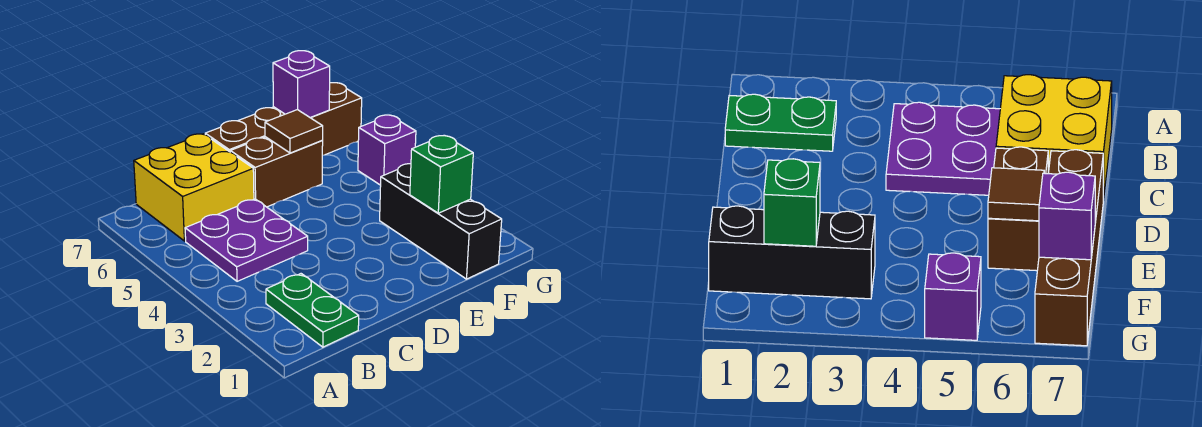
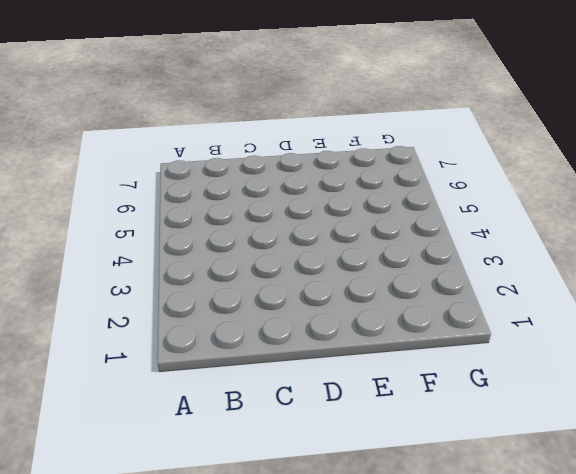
none -> green 1x2 plate [266,274,359,347]
none -> purple 2x2 plate [185,199,308,281]

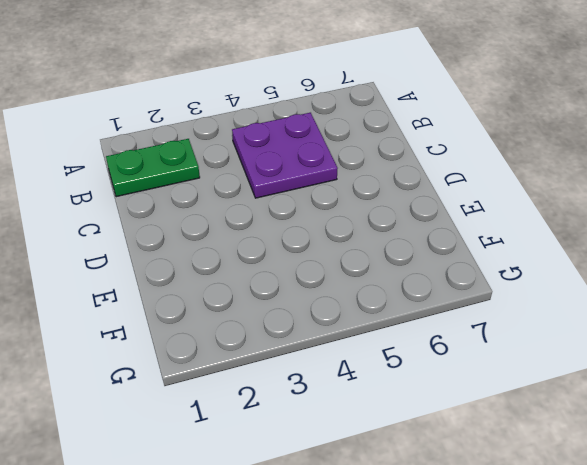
none -> yellow 2x2 brick [134,134,254,241]
none -> brown 1x2 brick [230,137,323,207]

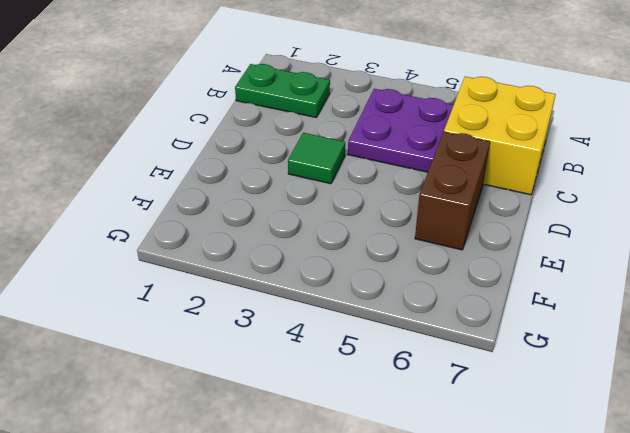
green 1x1 tile [288,133,345,184] -> none
none -> brown 1x4 brick [205,83,362,155]
none -> black 1x3 brick [380,164,502,279]

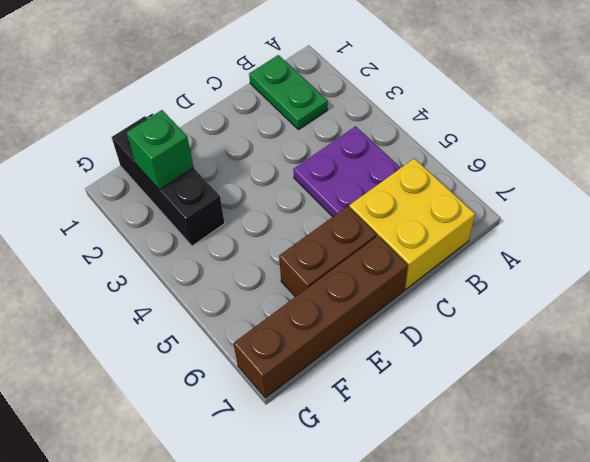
none -> purple 1x1 brick [358,115,416,185]
none -> brown 1x1 tile [265,110,323,153]

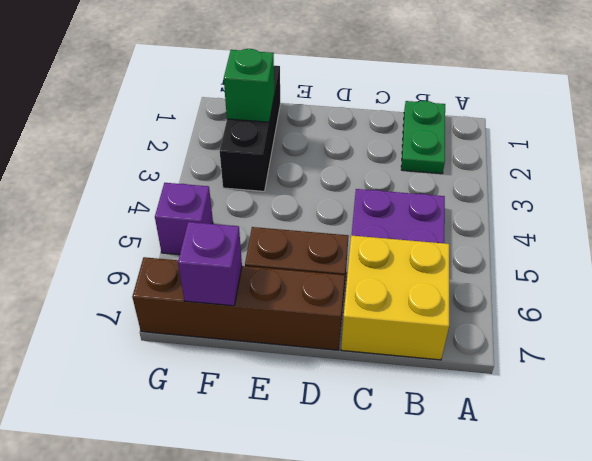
none -> brown 1x1 tile [265,110,323,153]

